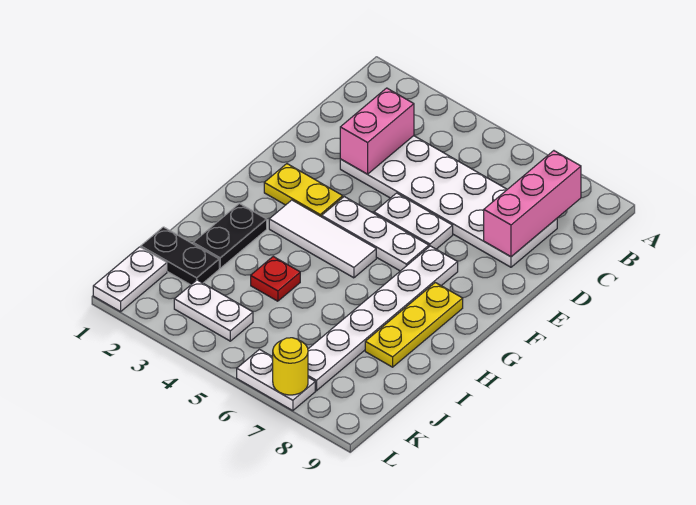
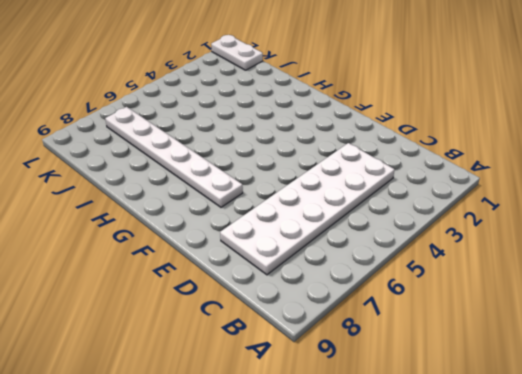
none -> white 1x2 plate [374,193,453,249]
none -> yellow 1x2 plate [264,164,343,217]
none -> white 1x3 plate [322,197,429,271]

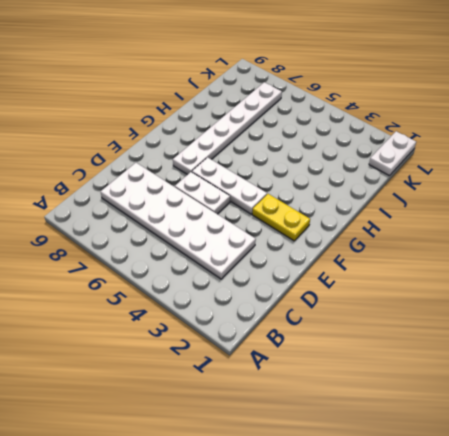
none -> white 1x3 tile [269,200,376,278]
none -> yellow 1x3 plate [365,283,463,367]
none -> black 1x2 plate [193,204,267,268]

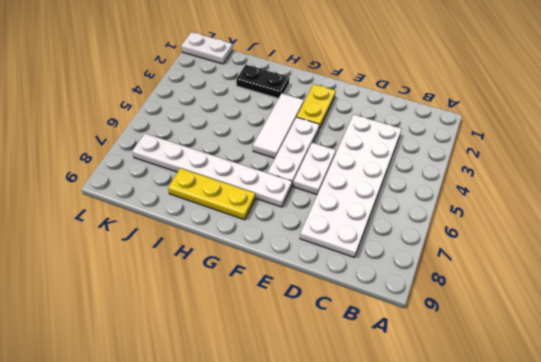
none -> red 1x1 plate [251,257,300,301]
none -> black 1x2 plate [141,227,219,285]
none -> white 1x2 plate [174,280,253,341]

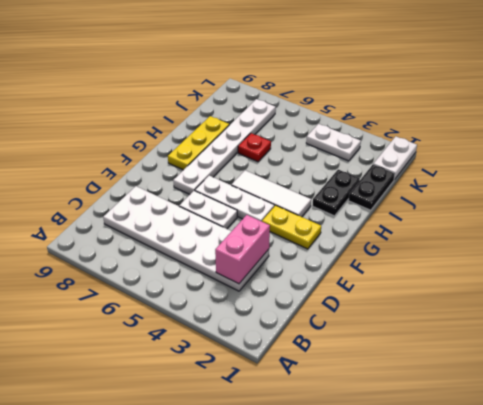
black 1x2 plate [348,164,395,210] -> black 1x2 plate turned to [141,227,219,285]
red 1x1 plate [238,133,271,162] -> red 1x1 plate moved to [251,257,300,301]
none -> white 1x2 plate [237,349,315,411]
none -> pink 1x3 brick [484,151,581,257]
none -> yellow 1x1 round brick [273,338,308,395]

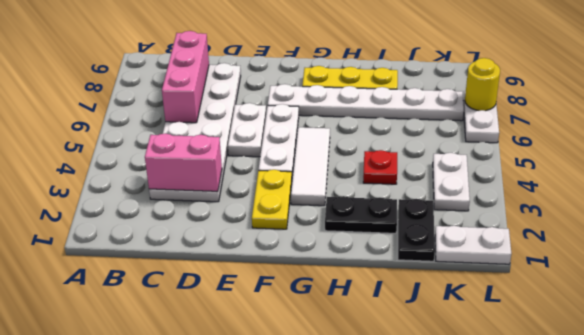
pink 1x3 brick [162,31,209,123] -> pink 1x3 brick turned to [484,151,581,257]

